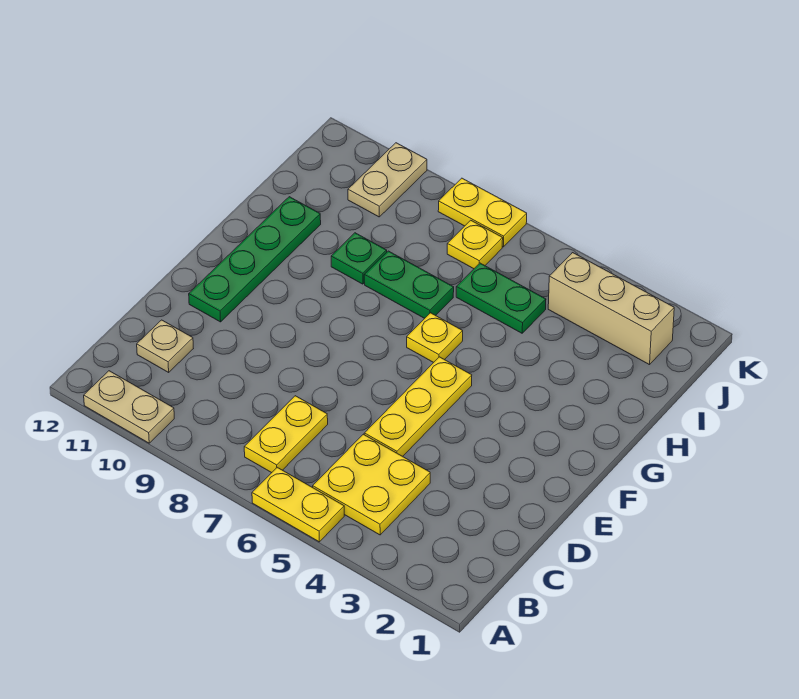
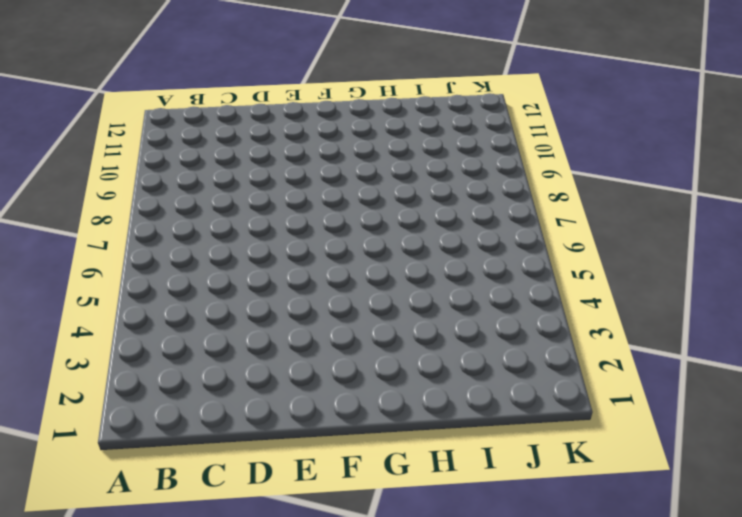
none -> yellow 1x2 plate [252,467,344,542]
none -> tan 1x2 plate [84,371,174,443]
none -> yellow 2x2 plate [313,434,430,535]

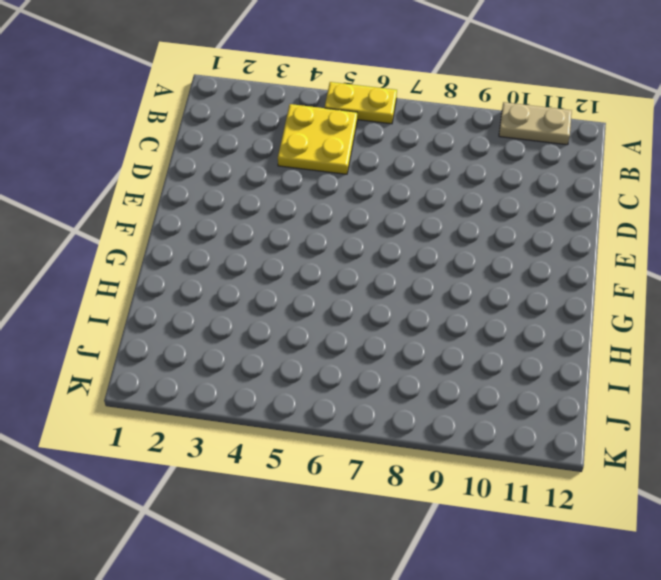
none -> yellow 1x2 plate [244,396,328,473]
none -> tan 1x1 plate [137,320,193,372]
none -> yellow 1x3 plate [364,357,472,456]

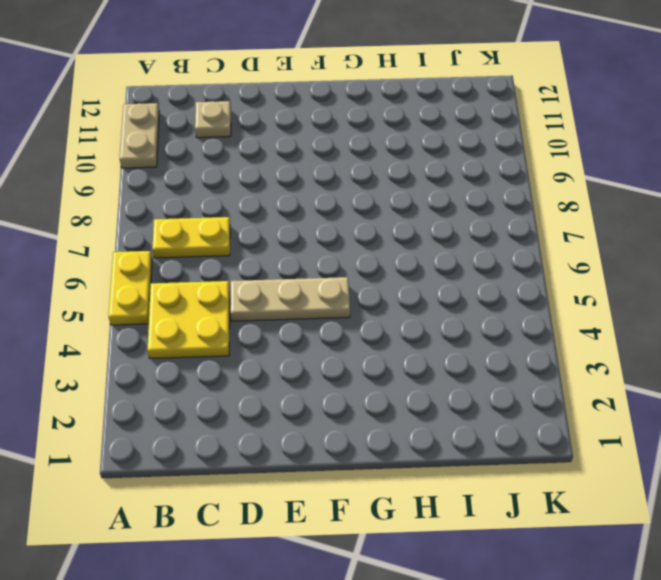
tan 1x3 plate [230,277,350,321] -> yellow 1x3 plate [364,357,472,456]
none -> green 1x4 plate [189,197,321,322]
none -> yellow 1x1 plate [407,313,463,363]
none -> green 1x2 plate [364,251,454,318]

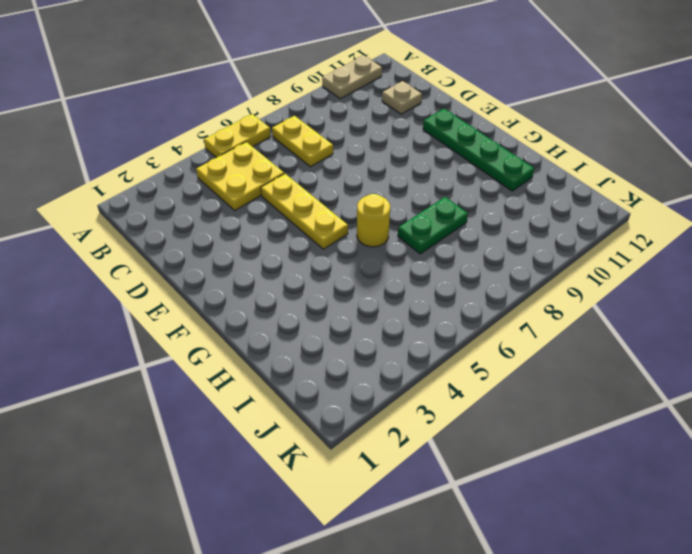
yellow 1x1 round brick [357,194,390,247] -> yellow 1x1 plate [407,313,463,363]
none -> green 1x1 plate [331,233,387,284]
none -> green 1x2 plate [456,263,546,333]
none -> tan 1x3 brick [548,253,674,365]

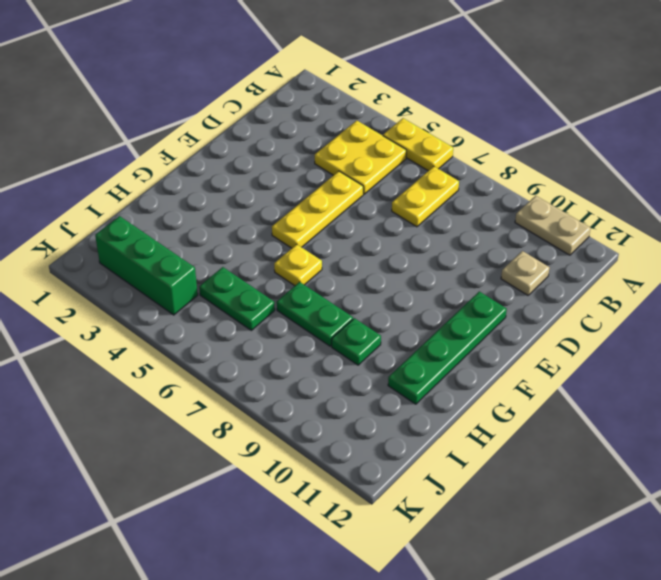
green 1x3 brick [95,216,198,315] -> tan 1x3 brick [548,253,674,365]
none -> yellow 1x1 plate [447,220,503,269]
none -> tan 1x2 plate [348,143,427,217]
none -> yellow 1x2 plate [438,178,527,247]

